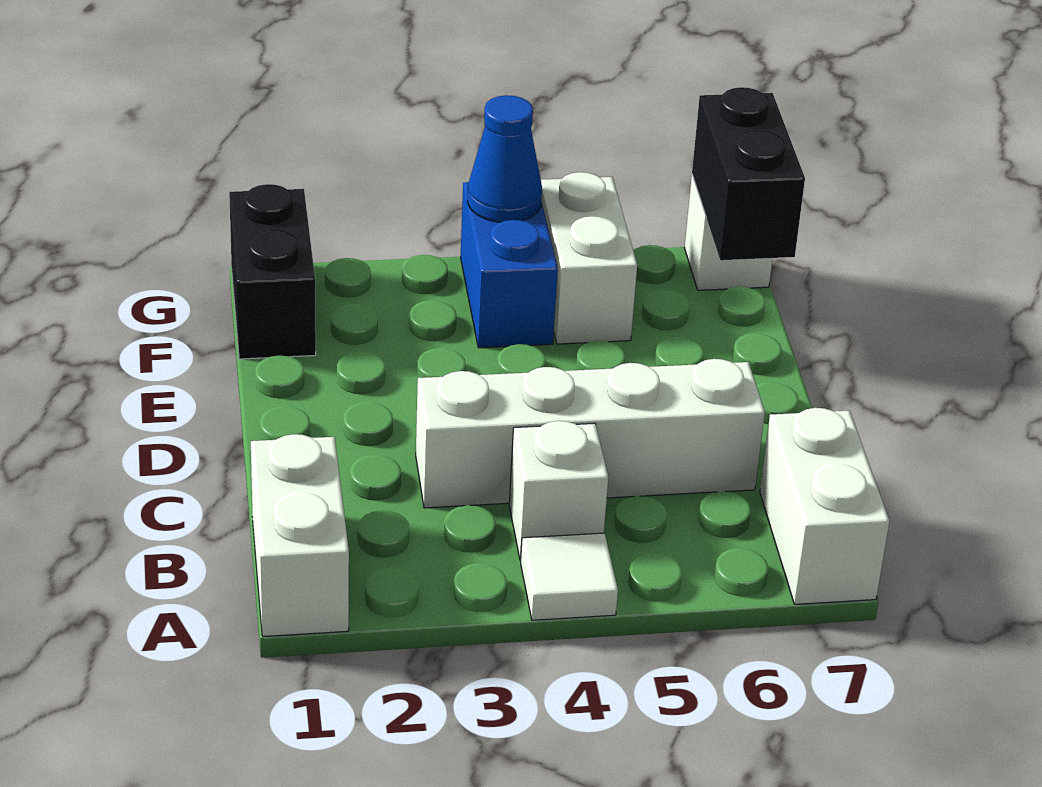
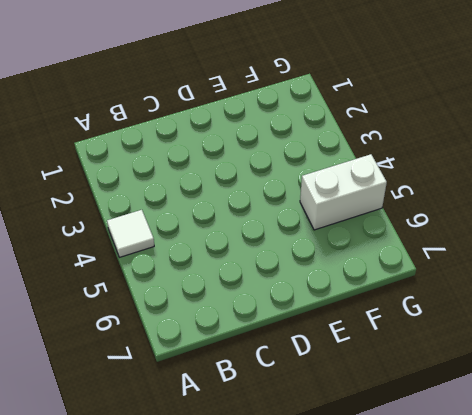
none -> white 1x2 brick [251,434,349,636]
none -> white 1x2 brick [760,408,890,604]

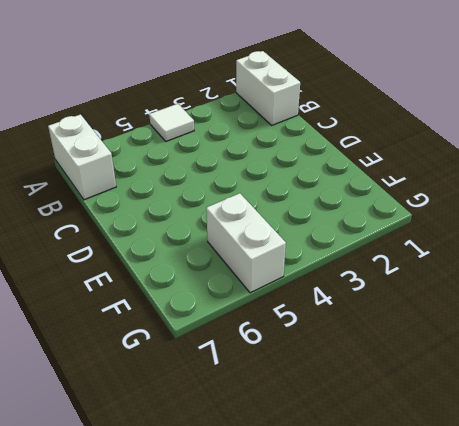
none -> white 1x1 brick [509,421,608,560]
none -> white 1x4 brick [416,359,765,508]

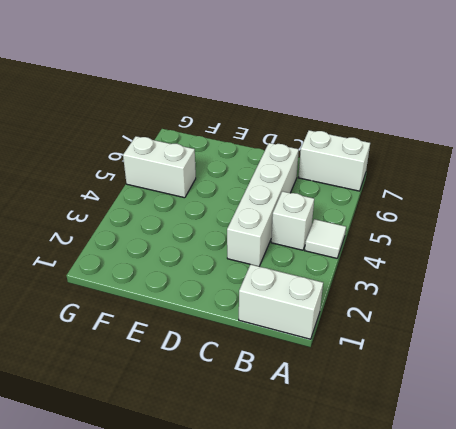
none -> black 1x2 brick [229,184,316,359]
none -> blue 1x2 brick [461,182,558,348]

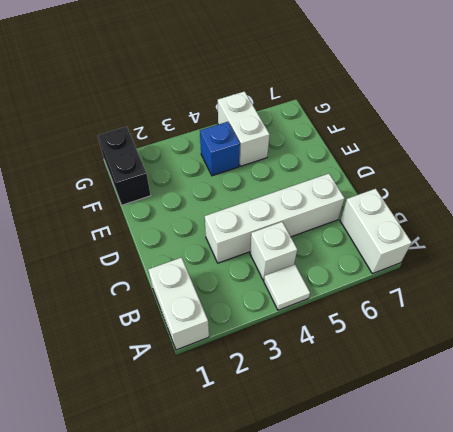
blue 1x1 brick [200,122,240,176] -> blue 1x2 brick [461,182,558,348]
none -> white 1x1 brick [685,175,773,290]
none -> black 1x2 brick [692,87,805,260]

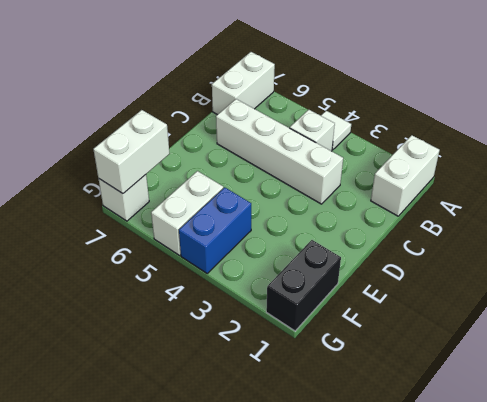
white 1x2 brick [93,110,170,194] -> black 1x2 brick [692,87,805,260]
none -> blue 1x1 cone [468,95,542,222]

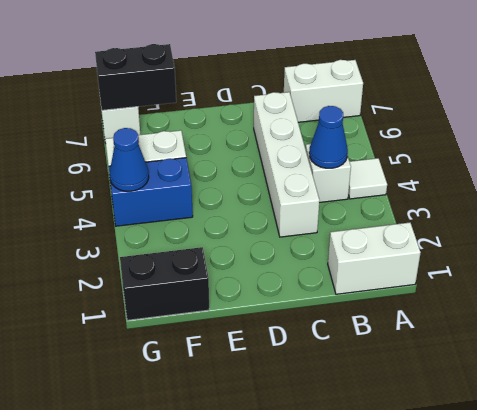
blue 1x1 cone [309,106,348,168] -> none

